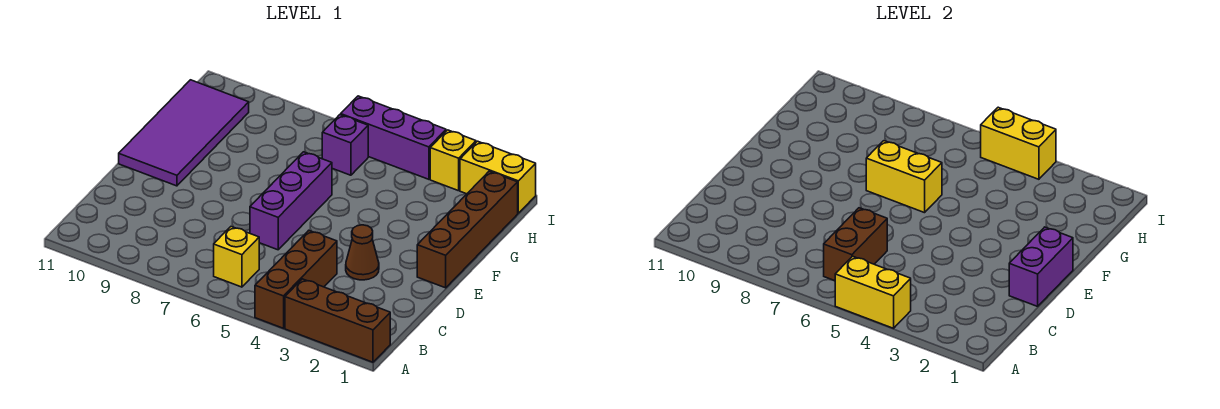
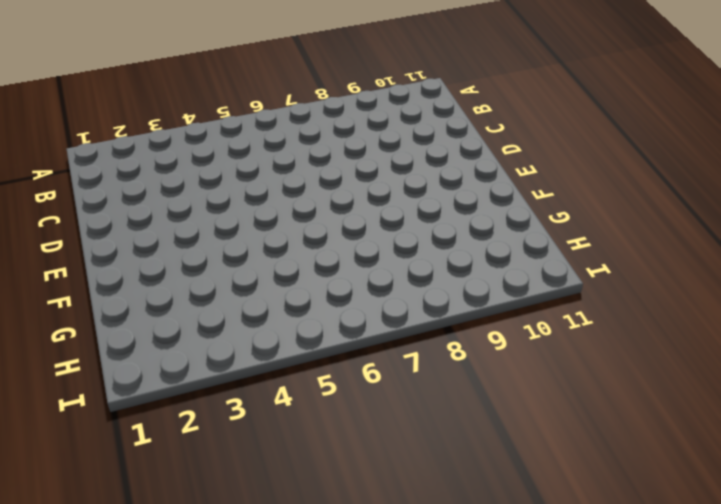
none -> brown 1x3 brick [285,279,390,362]
none -> brown 1x3 brick [255,231,337,328]
none -> yellow 1x1 brick [214,227,259,287]

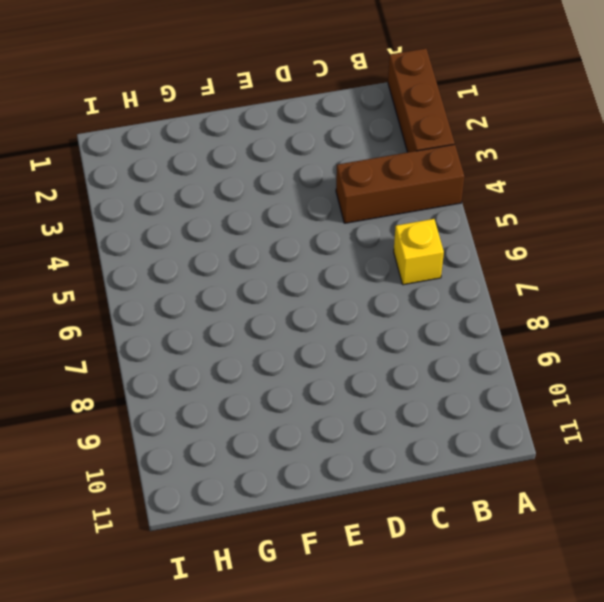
none -> brown 1x1 cone [346,225,379,280]
none -> purple 1x3 brick [250,152,332,250]
none -> brown 1x4 brick [417,171,518,288]

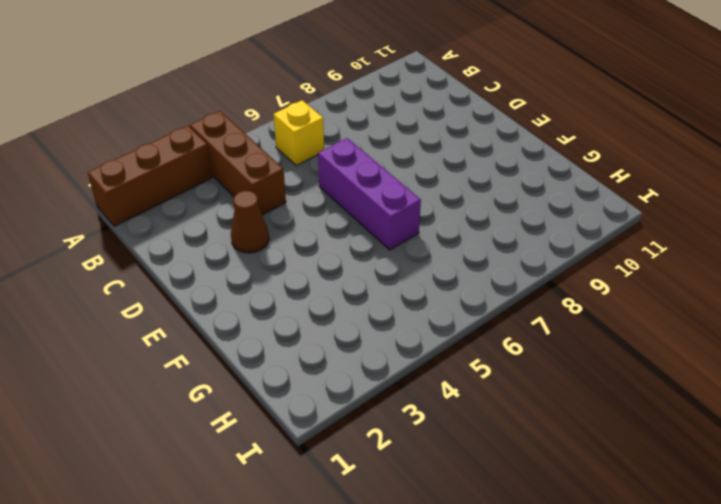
none -> brown 1x4 brick [417,171,518,288]
none -> purple 2x4 tile [119,80,249,186]
none -> purple 1x1 brick [322,115,368,175]

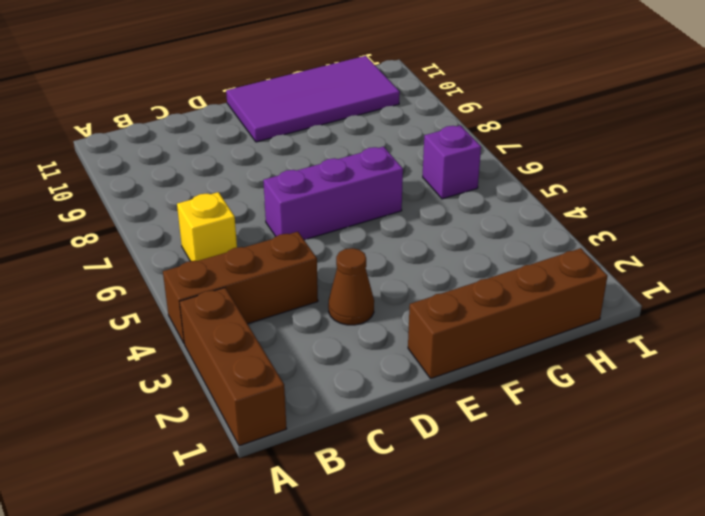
none -> yellow 1x2 brick [460,141,536,213]
none -> yellow 1x1 brick [430,130,476,191]
none -> purple 1x3 brick [341,96,446,179]

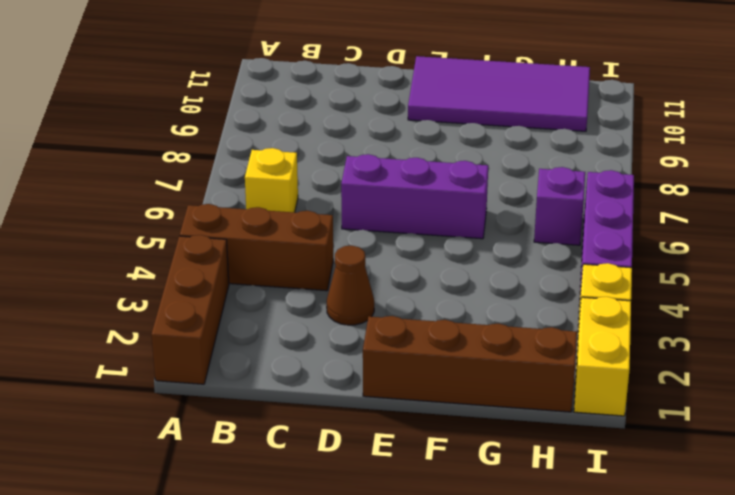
none -> yellow 1x2 brick [835,256,911,328]
none -> brown 1x2 brick [824,208,887,281]
none -> purple 1x2 brick [1009,227,1073,306]

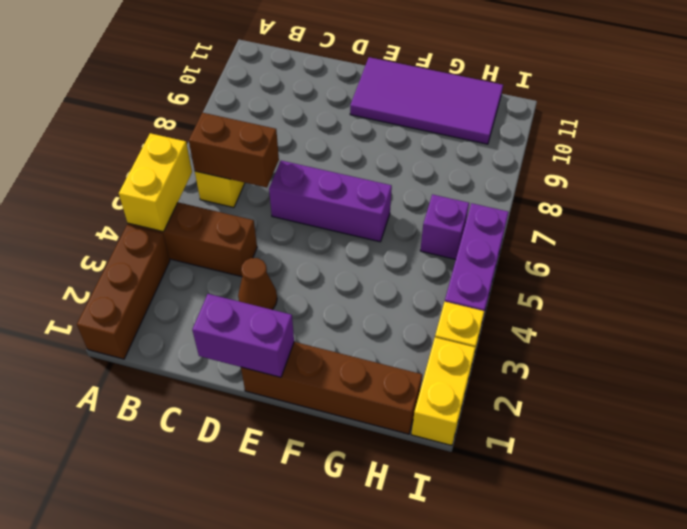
none -> yellow 1x2 brick [866,141,942,213]
none -> yellow 1x2 brick [980,107,1056,179]

